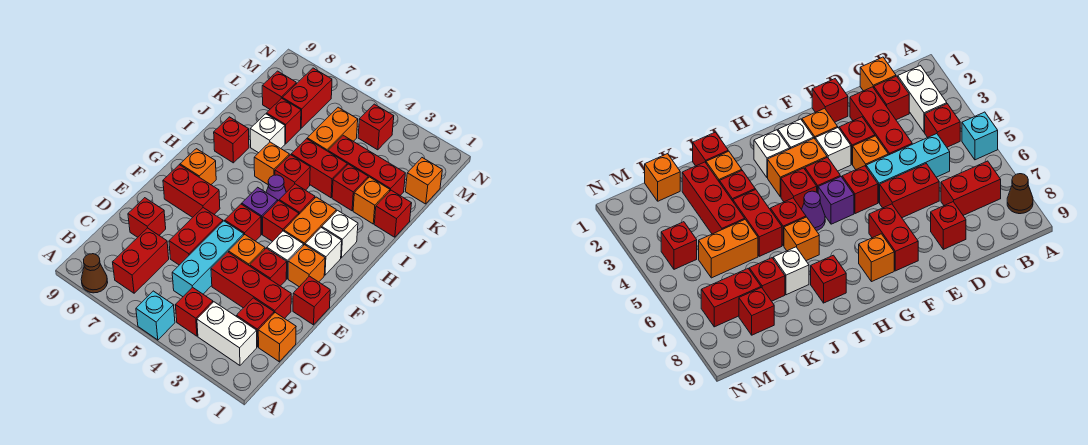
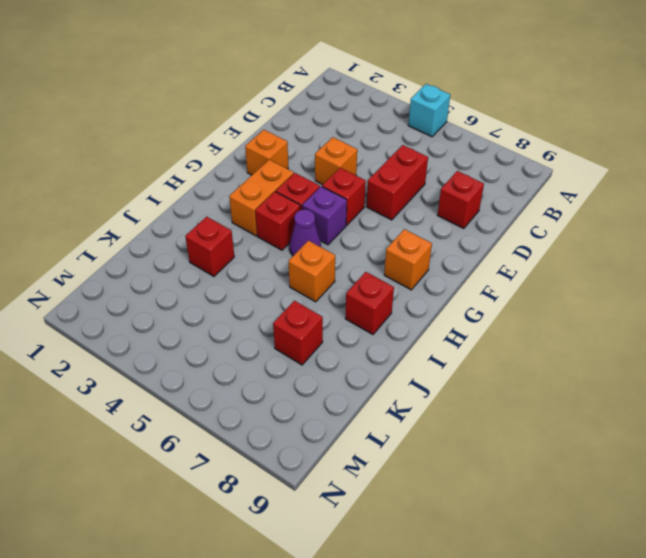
none -> brown 1x1 cone [81,254,108,293]
none -> white 1x2 brick [197,302,257,365]
none -> red 1x1 brick [175,287,213,336]
none -> red 1x2 brick [113,228,169,293]

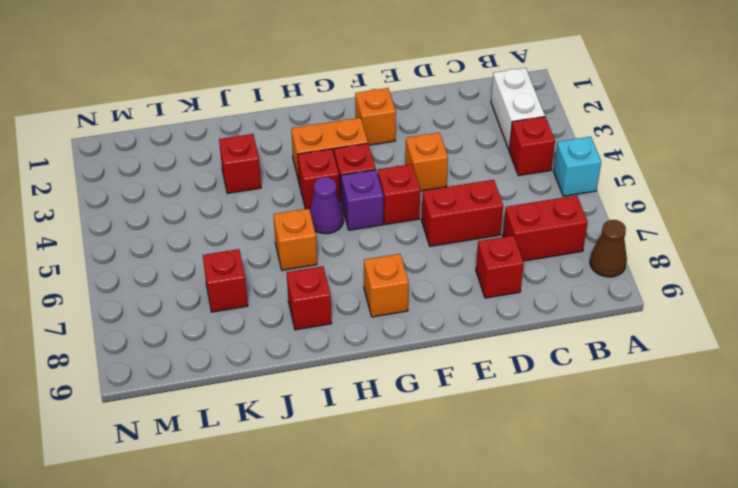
none -> orange 1x1 brick [258,313,296,362]
none -> red 1x1 brick [237,298,274,347]
none -> cyan 1x3 brick [172,221,244,297]
none -> red 1x3 brick [211,252,291,319]

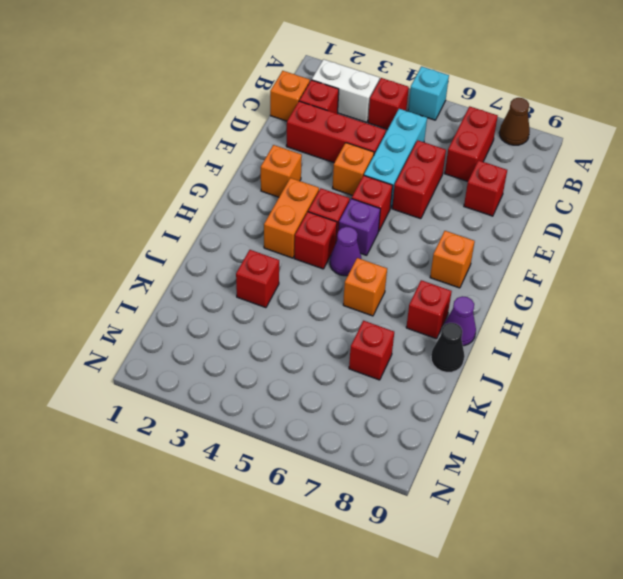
purple 1x1 cone [444,296,476,346] -> none
black 1x1 cone [431,323,465,372] -> none
none -> red 1x1 brick [293,276,330,325]
none -> red 1x1 brick [250,248,287,286]
none -> white 1x1 brick [267,231,303,279]
none -> red 1x2 brick [163,165,220,217]

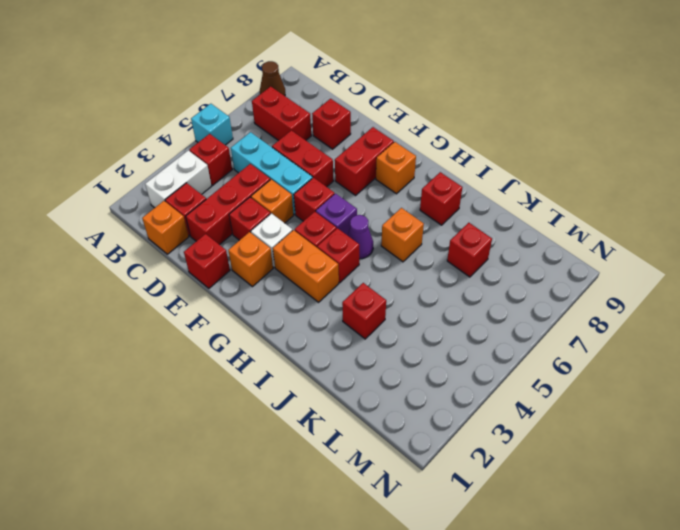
none -> white 1x1 brick [305,228,342,275]
none -> white 1x1 brick [322,210,358,258]
none -> red 1x1 brick [275,155,310,192]
none -> red 1x1 brick [374,190,412,237]

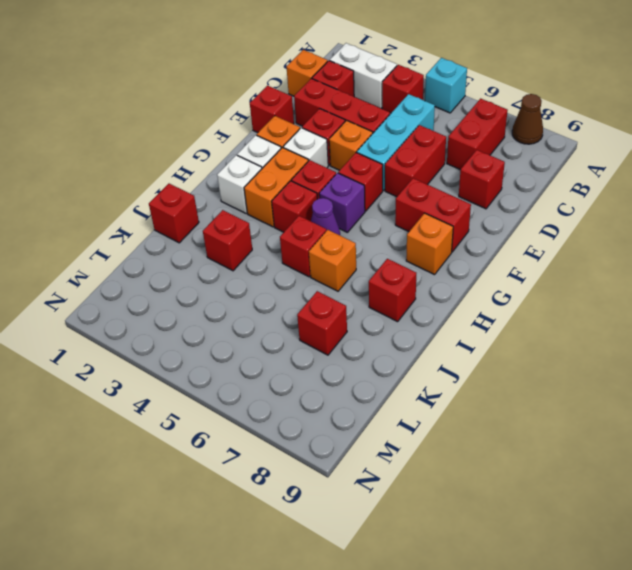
none -> orange 1x1 brick [353,177,390,224]
none -> red 1x2 brick [291,139,347,198]
none -> white 1x1 brick [250,114,285,153]
none -> red 1x3 brick [328,135,405,195]

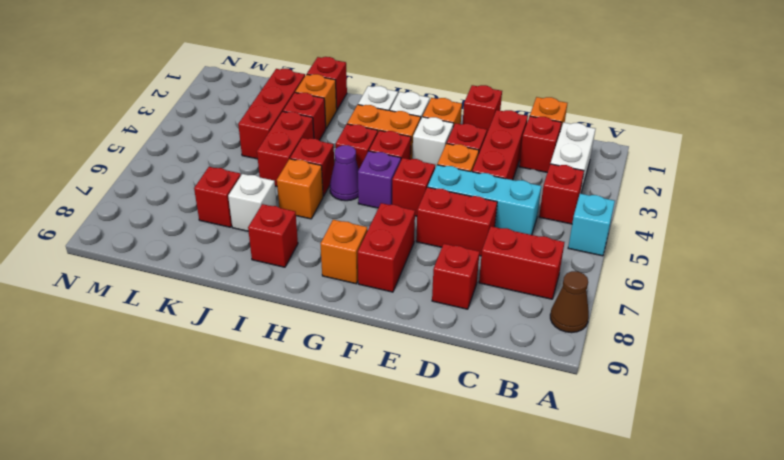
none -> orange 1x2 brick [307,107,358,151]
none -> orange 1x1 brick [405,158,442,204]
none -> red 1x2 brick [282,68,332,128]
none -> red 1x1 brick [262,71,296,109]

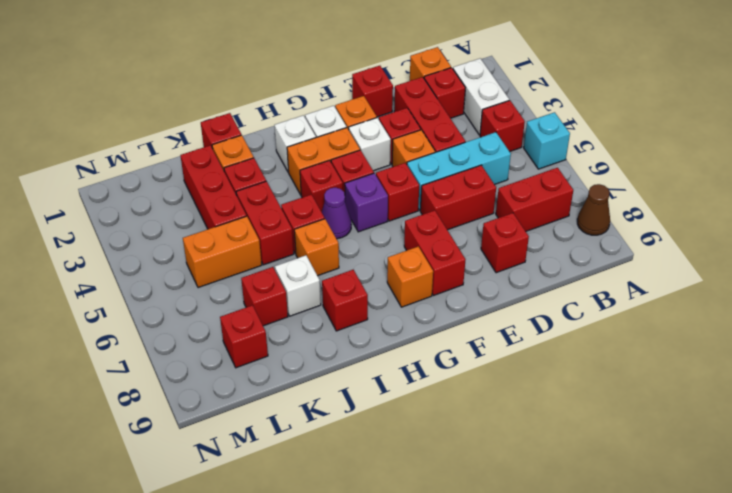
none -> orange 1x1 brick [405,158,442,204]
none -> red 1x2 brick [282,68,332,128]
none -> red 1x1 brick [358,104,394,150]

